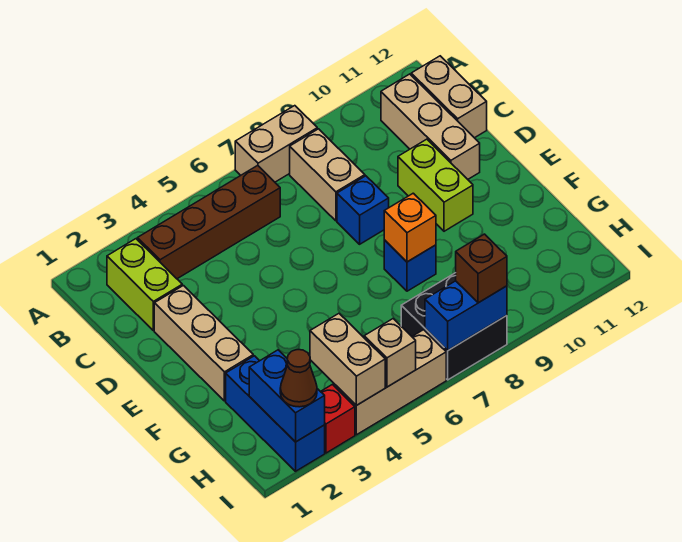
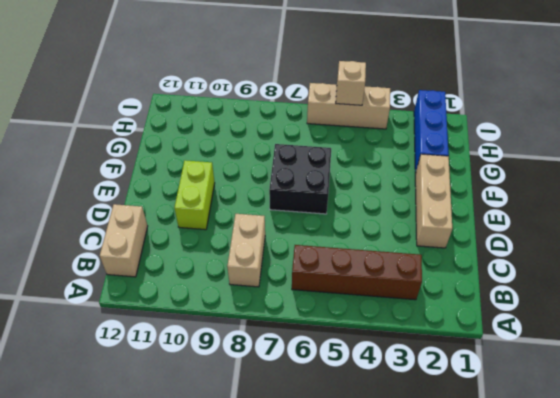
black 2x2 brick [269,144,331,214] -> black 2x2 brick moved to [401,273,507,380]
none -> tan 1x2 brick [235,106,317,182]
none -> lime 1x2 brick [107,239,182,331]
none -> tan 1x3 brick [381,74,480,179]

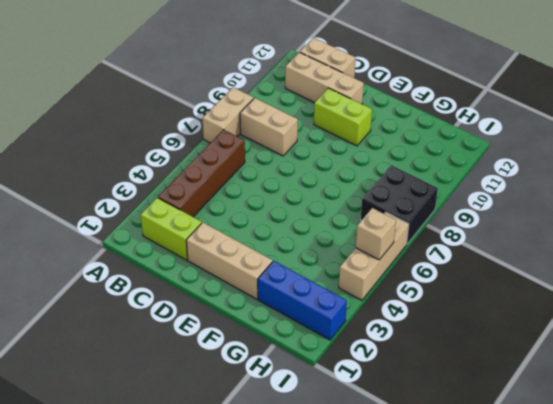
none -> blue 1x1 brick [337,176,389,244]
none -> blue 1x1 brick [384,240,436,291]
none -> red 1x1 brick [321,385,355,453]

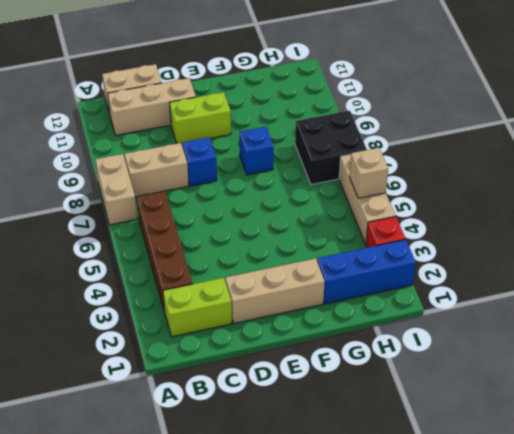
none -> orange 1x1 brick [384,193,436,262]
none -> blue 1x2 brick [249,350,325,442]
none -> tan 1x2 brick [310,314,385,405]

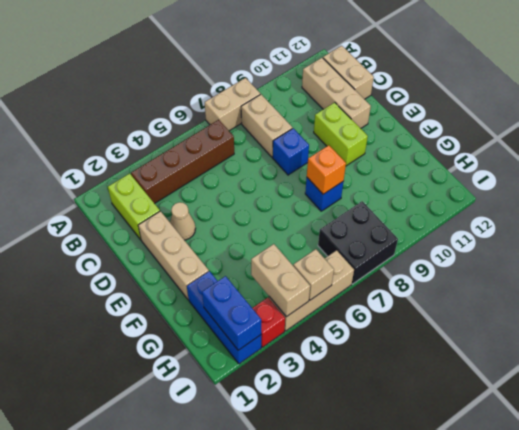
tan 1x1 cone [170,202,196,240] -> none
none -> blue 1x2 brick [425,281,507,351]
none -> brown 1x1 cone [280,350,317,407]
none -> brown 1x1 brick [456,234,507,303]

